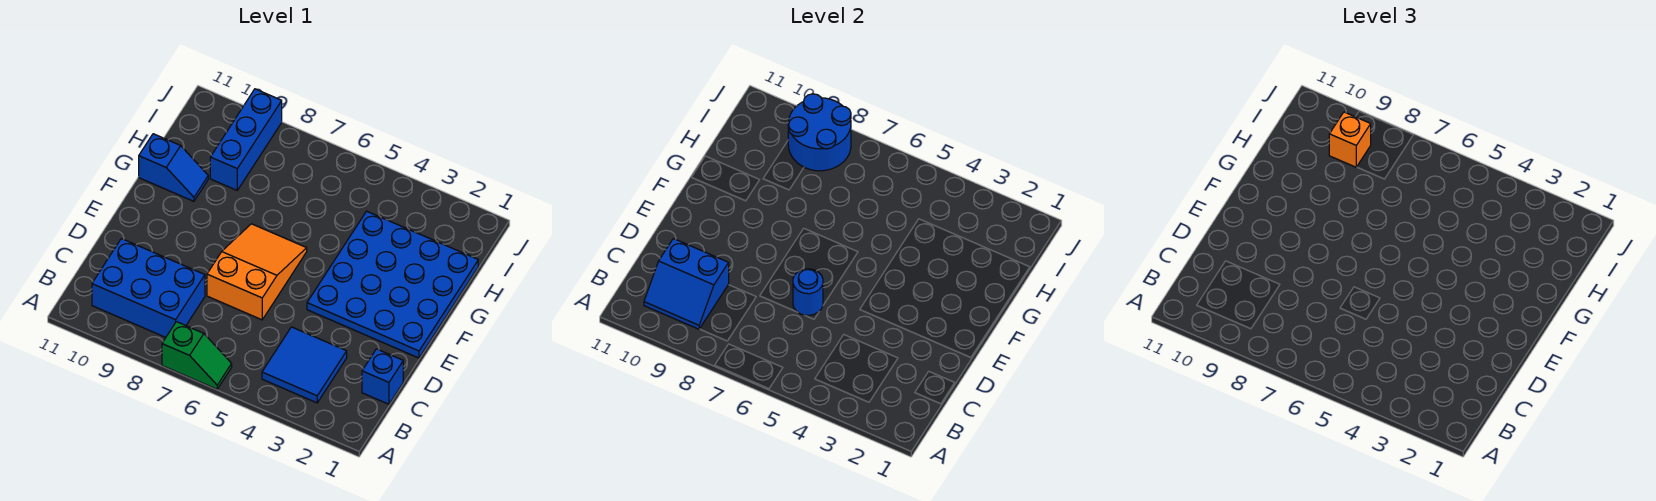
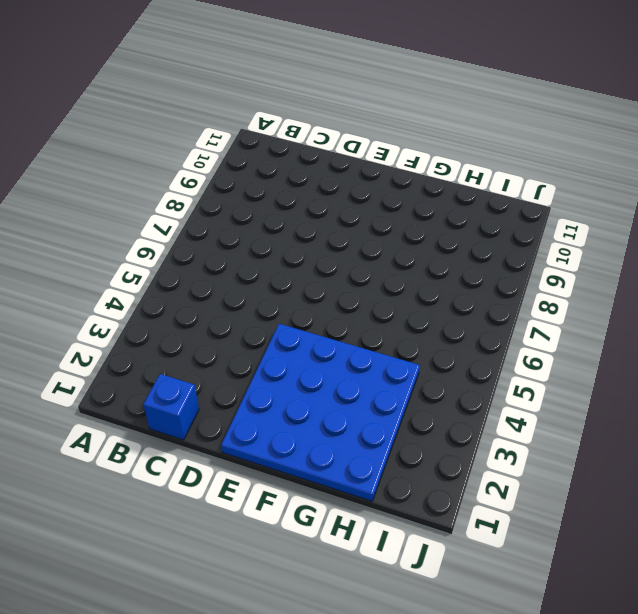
none -> green 1x2 slope [162,322,232,389]
none -> blue 2x2 tile [262,327,347,403]
none -> blue 2x3 brick [92,239,205,337]

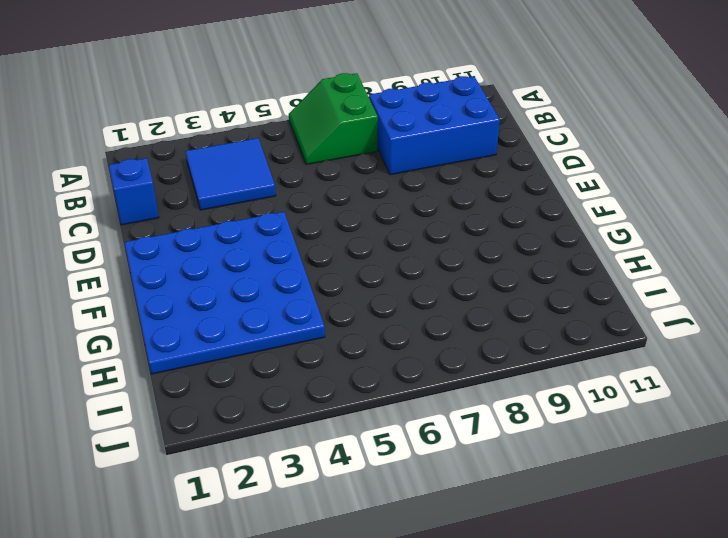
green 2x2 slope [289,73,378,165] -> green 1x2 slope [162,322,232,389]
none -> orange 2x3 slope [207,224,307,320]
none -> blue 1x2 slope [139,134,208,201]
none -> blue 1x3 brick [210,89,282,190]

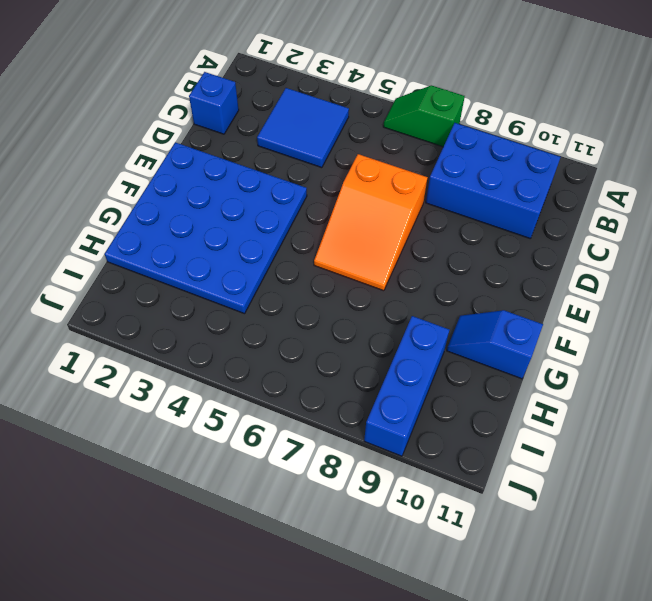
none -> blue 2x2 slope [644,239,729,329]
none -> blue 1x1 round brick [793,269,823,316]
none -> blue 2x2 round brick [788,94,851,171]

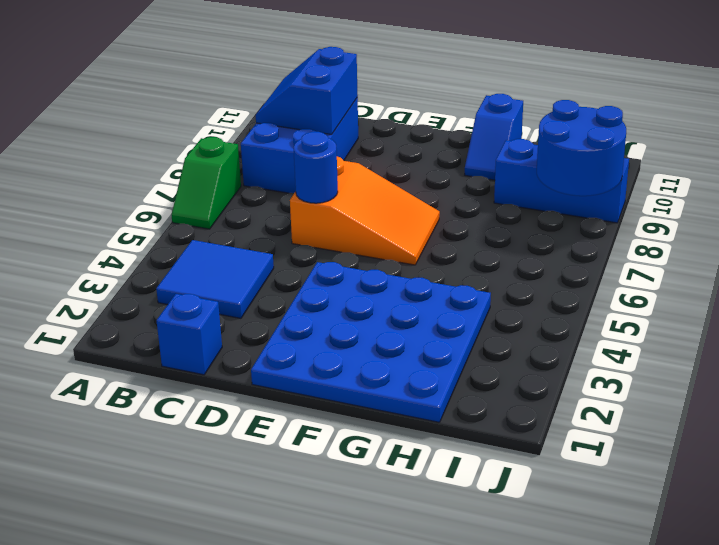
none -> orange 1x1 brick [1329,112,1371,167]

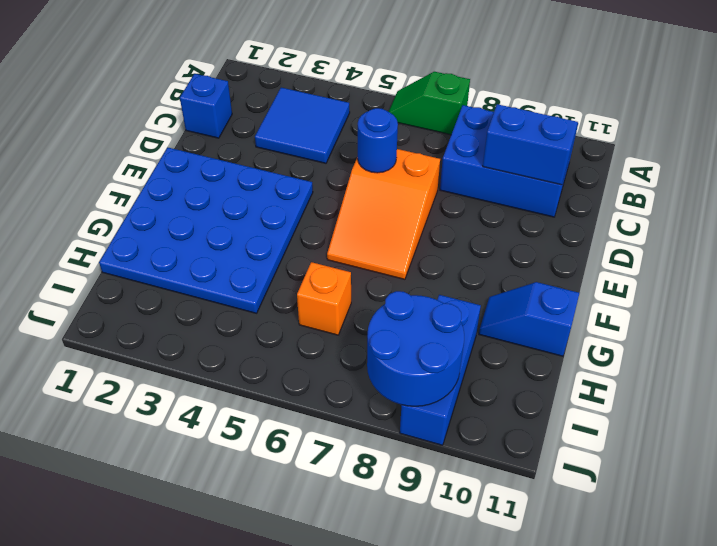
orange 1x1 brick [297,262,351,335] -> orange 1x1 brick moved to [1329,112,1371,167]

